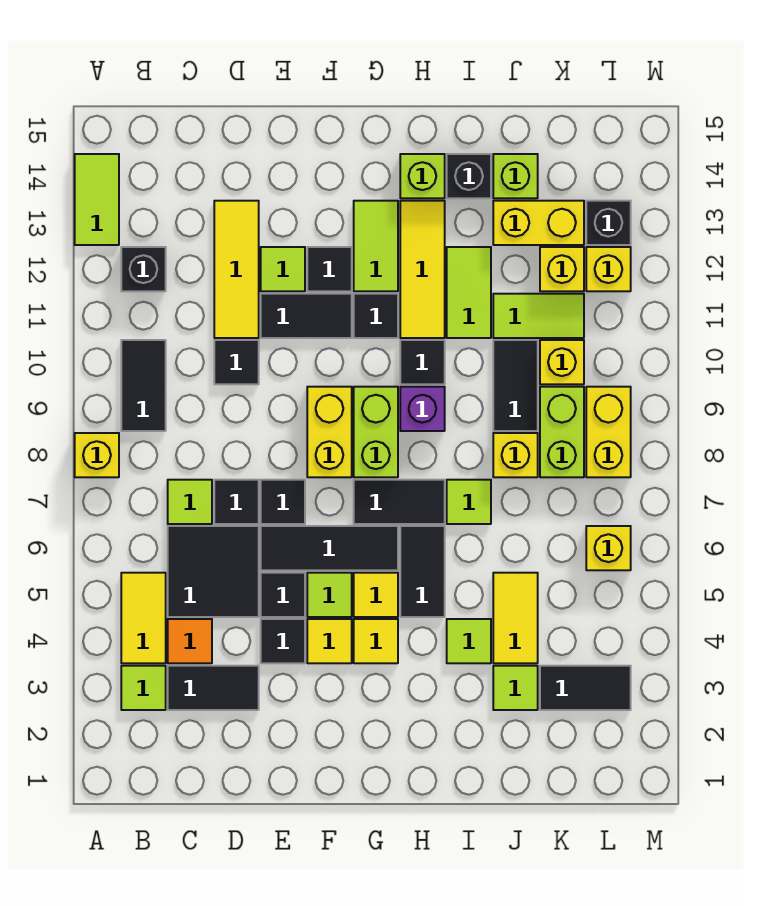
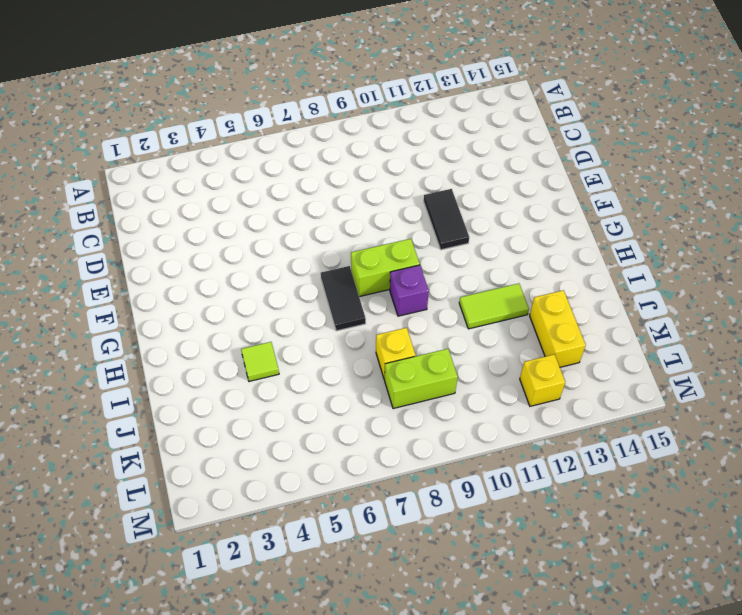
none -> yellow 1x1 brick [75,433,119,477]
none -> lime 1x2 tile [75,154,119,245]
none -> lime 1x1 tile [121,666,166,710]
none -> yellow 1x2 tile [121,573,166,663]

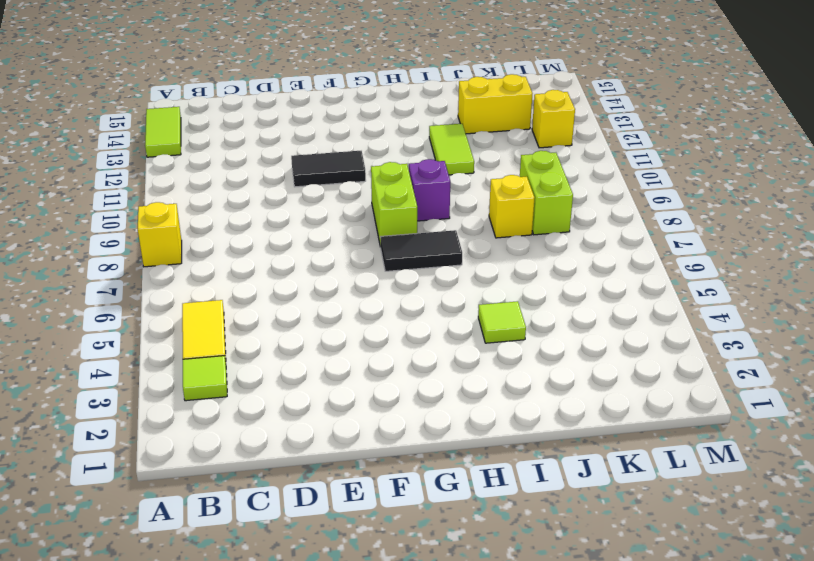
none -> black 1x2 tile [121,340,166,431]
none -> black 1x1 brick [121,247,166,291]
none -> black 1x2 tile [168,666,259,710]
none -> orange 1x1 tile [168,619,212,663]

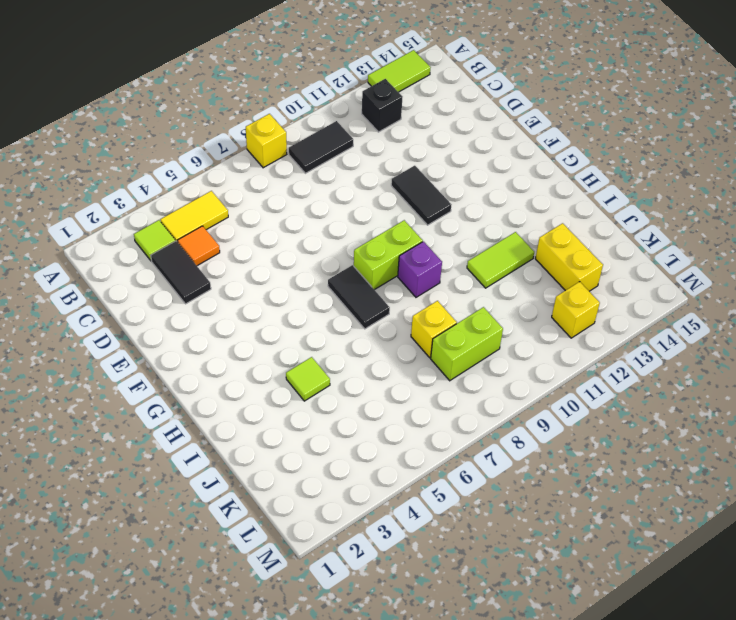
none -> black 2x2 tile [168,526,259,617]
none -> lime 1x1 tile [168,480,212,524]
none -> black 1x1 tile [214,480,259,524]
none -> black 1x1 tile [214,340,259,384]

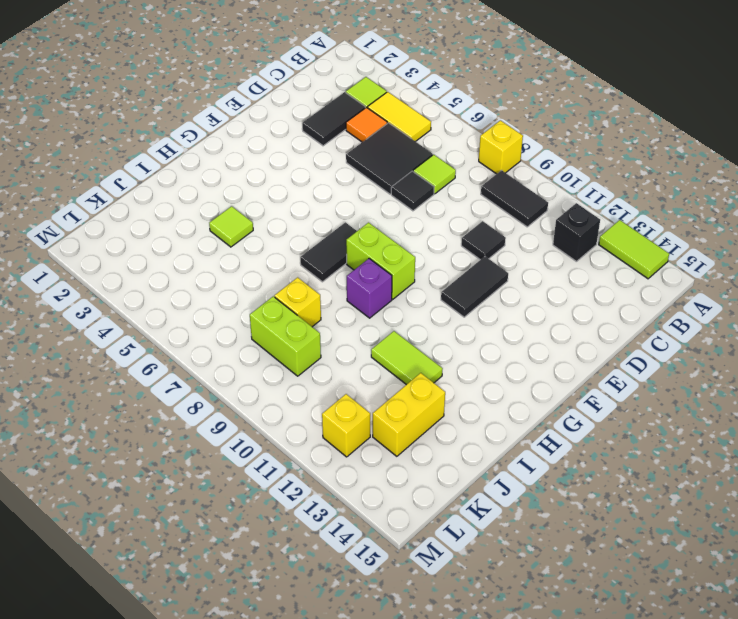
none -> yellow 1x3 tile [214,201,259,338]
none -> black 1x1 tile [261,619,305,663]
none -> black 1x1 tile [261,573,305,617]
none -> black 1x3 tile [261,526,398,570]

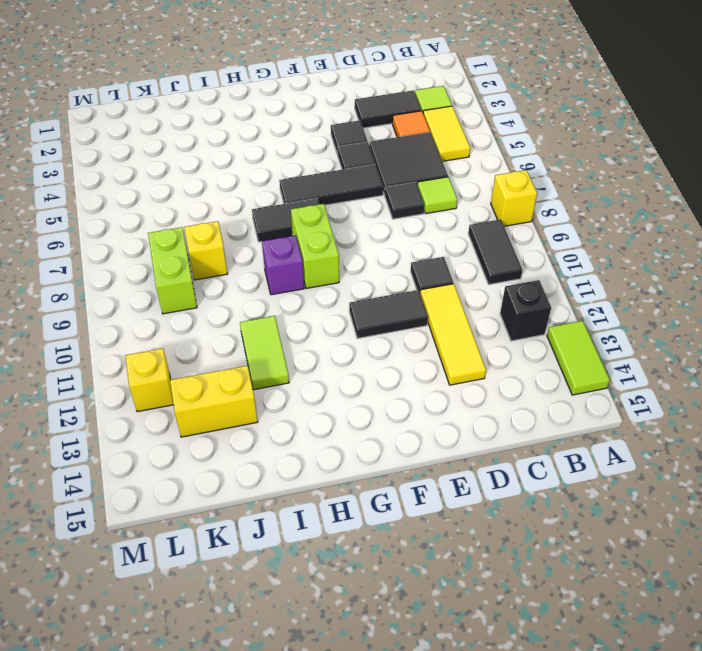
none -> black 1x1 tile [261,480,305,524]
none -> lime 1x1 tile [261,247,305,291]
none -> yellow 1x1 tile [307,619,352,663]
none -> lime 1x1 tile [307,573,352,617]

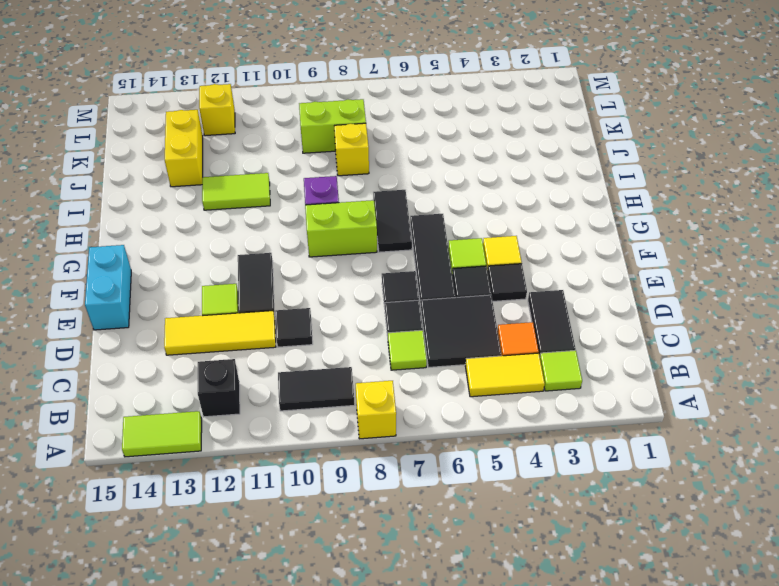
cyan 1x2 brick [85,245,131,330] -> none
none -> yellow 1x2 brick [307,387,352,477]
none -> black 1x1 tile [307,247,352,291]
none -> yellow 1x1 tile [354,619,398,663]
none -> yellow 1x1 tile [354,573,398,617]

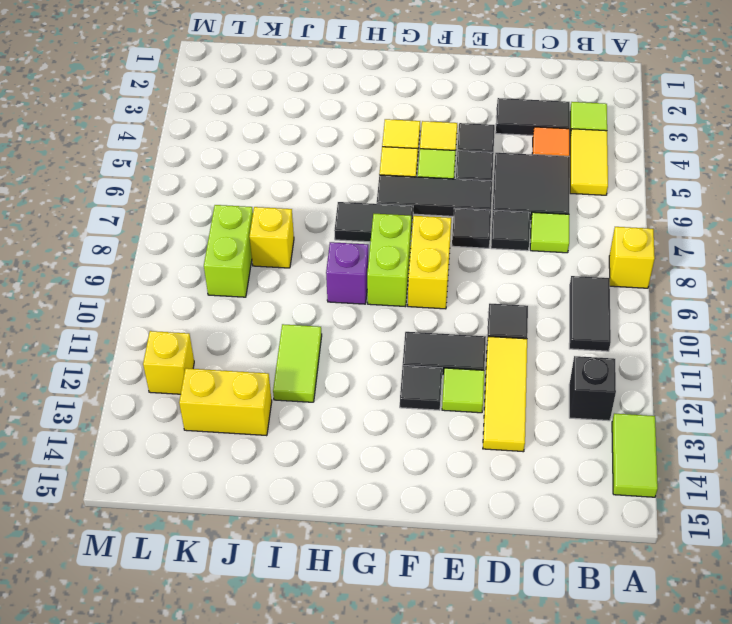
none -> black 1x1 tile [354,294,398,338]
none -> lime 1x2 tile [354,201,398,291]
none -> black 1x2 tile [400,526,445,617]
none -> black 1x1 tile [400,340,445,384]

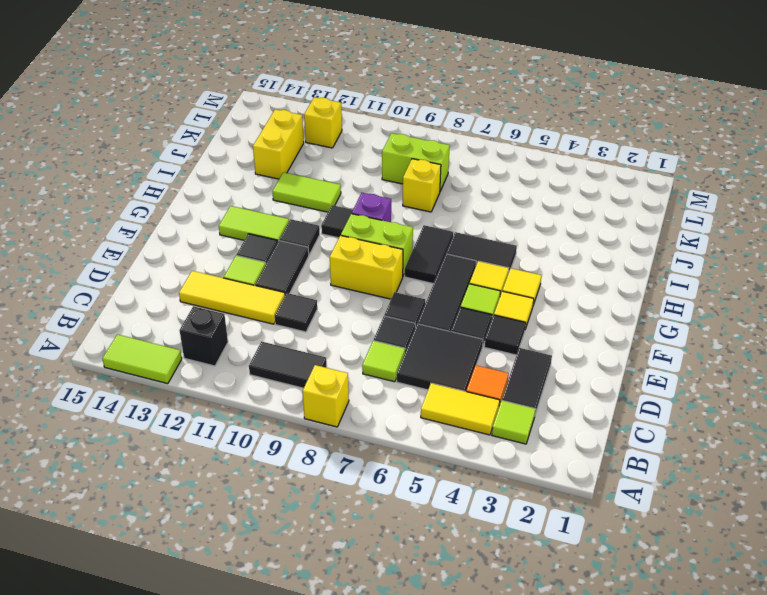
none -> yellow 1x3 tile [400,201,445,338]
none -> lime 1x1 brick [400,154,445,198]
none -> lime 1x1 tile [447,619,491,663]
none -> lime 1x1 tile [447,480,491,524]

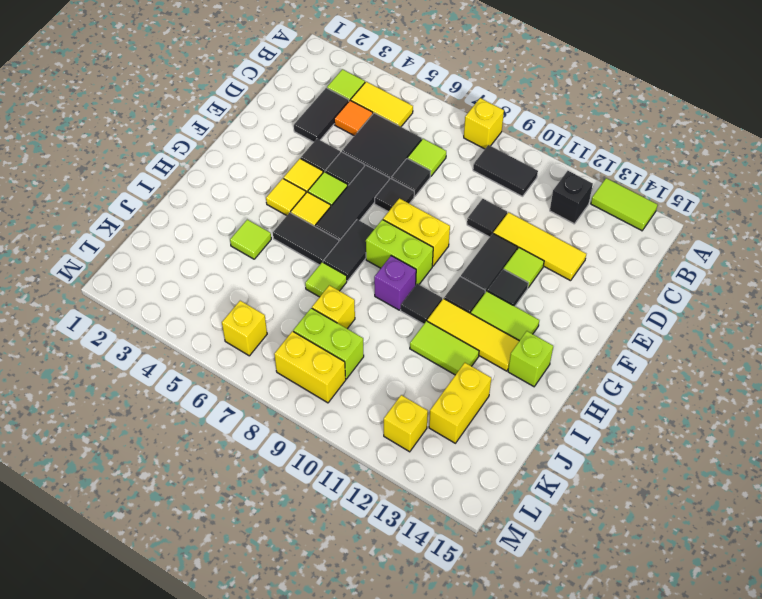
none -> black 1x1 brick [447,154,491,198]
none -> lime 1x1 tile [493,666,538,710]
none -> yellow 1x2 tile [493,573,538,663]
none -> black 1x2 tile [493,340,538,431]

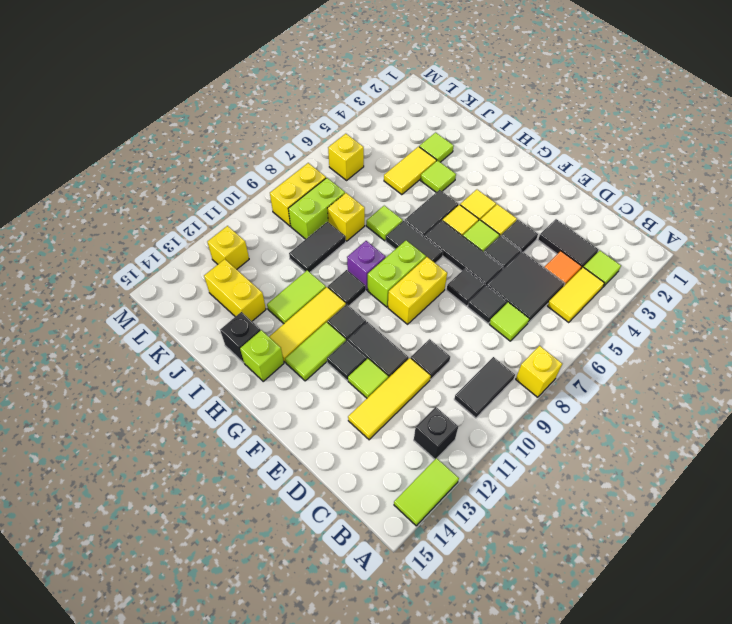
none -> lime 1x2 tile [493,294,584,338]
none -> lime 1x1 brick [493,154,538,198]
none -> black 1x2 tile [540,666,631,710]
none -> yellow 1x1 brick [540,340,584,384]

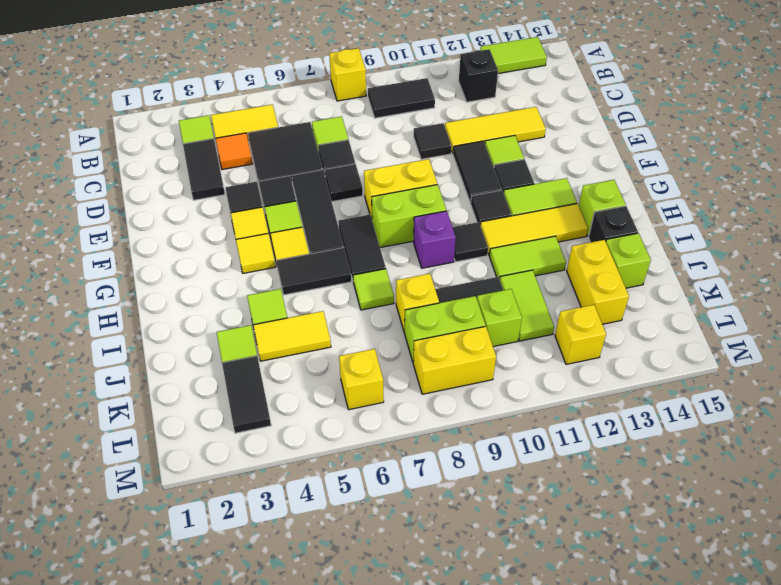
lime 1x1 brick [477,289,522,347] -> yellow 1x1 brick [540,340,584,384]
none -> yellow 1x1 brick [540,247,584,291]
none -> black 1x1 brick [586,201,631,245]

